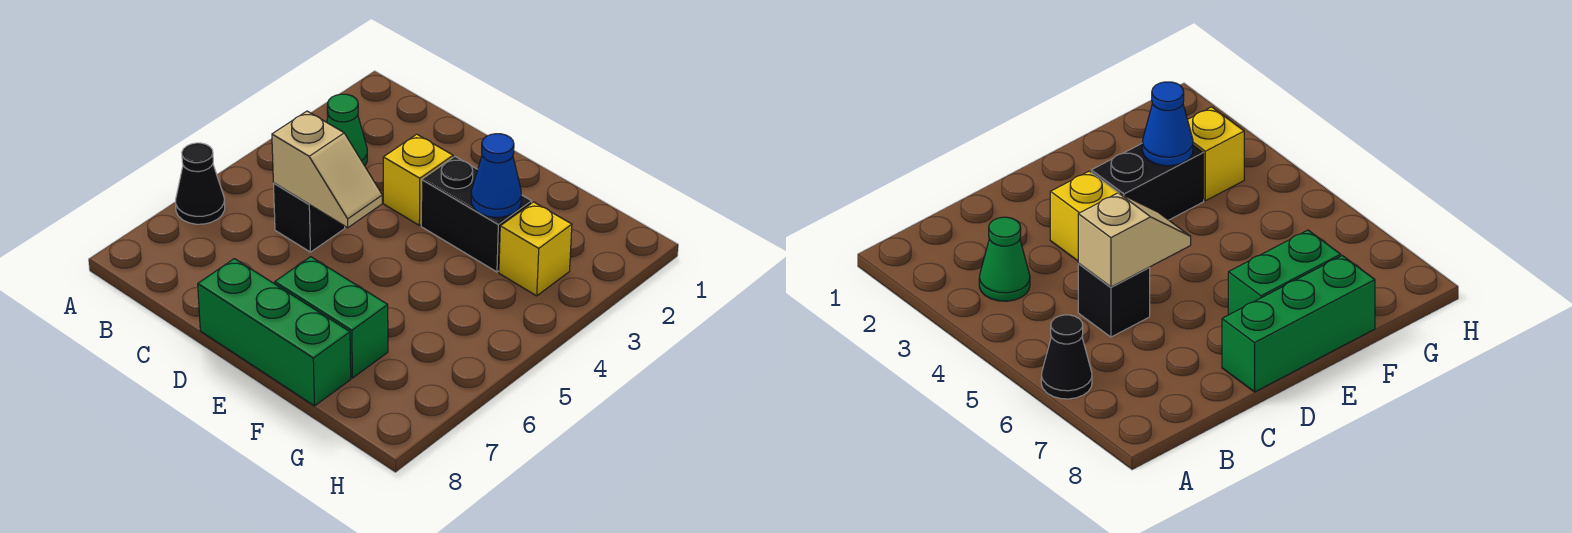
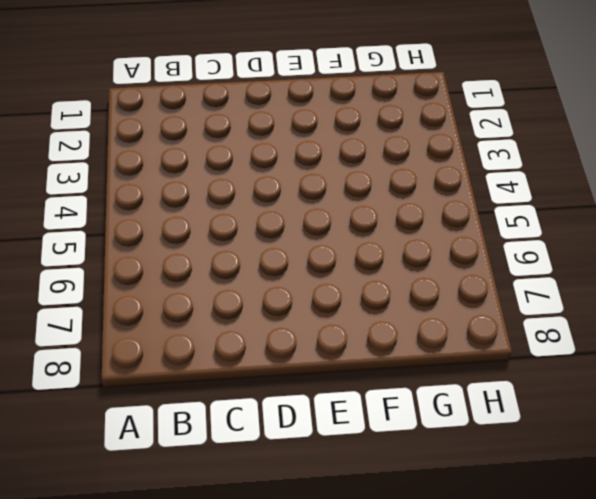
none -> black 1x1 cone [176,143,225,224]
none -> green 1x1 cone [327,94,367,166]

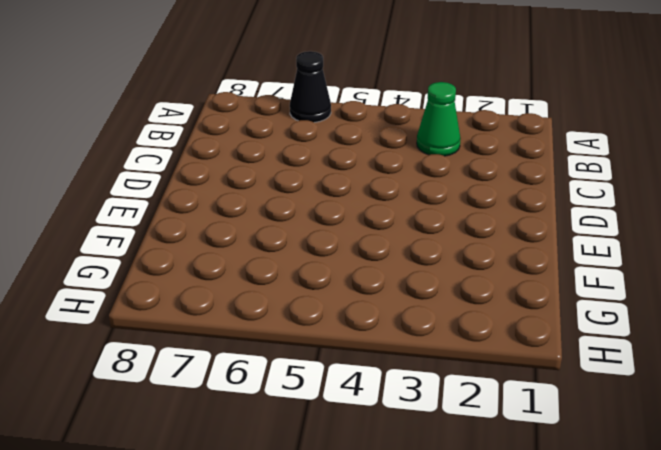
none -> black 1x1 brick [273,183,345,252]
none -> yellow 1x1 brick [383,134,453,225]

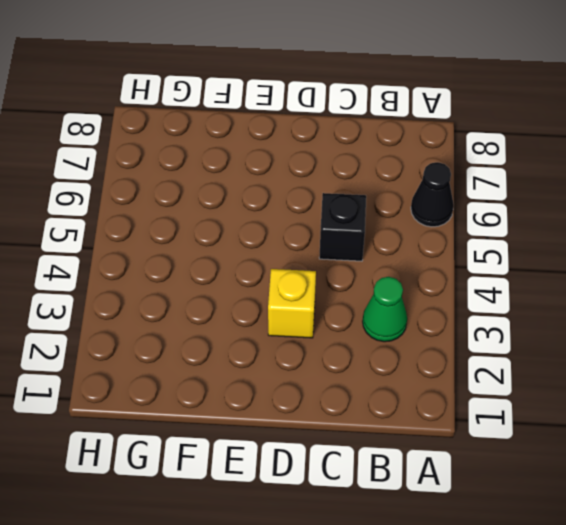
none -> green 1x3 brick [198,259,351,406]
none -> black 1x2 brick [421,157,532,272]

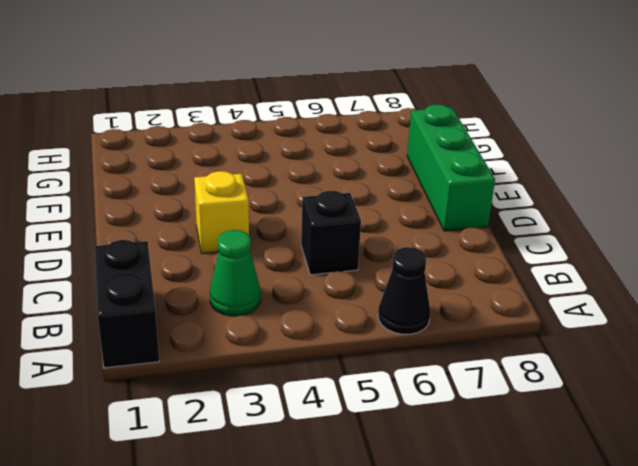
black 1x2 brick [95,240,159,368] -> black 1x2 brick moved to [421,157,532,272]
none -> green 1x2 brick [275,257,388,378]
none -> yellow 1x1 brick [499,202,572,296]

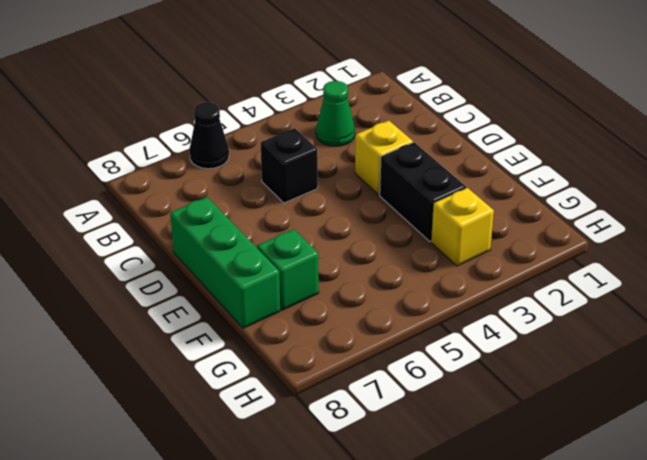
green 1x1 brick [257,229,319,310] -> green 1x2 brick [275,257,388,378]
none -> tan 1x2 slope [272,111,382,228]
none -> blue 1x1 cone [471,134,521,217]

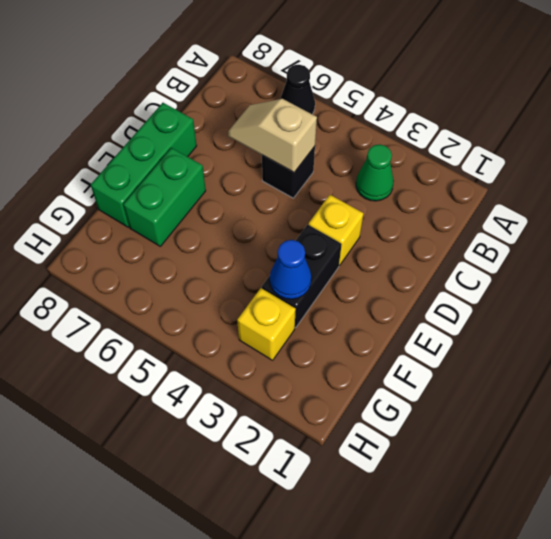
tan 1x2 slope [228,99,317,172] -> tan 1x2 slope turned to [272,111,382,228]

